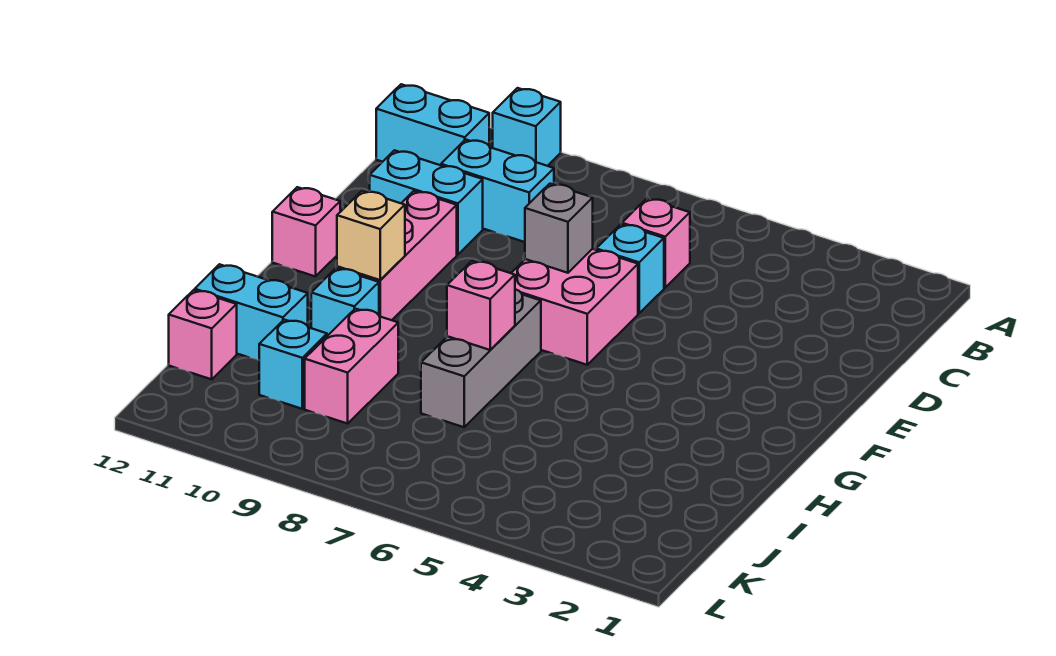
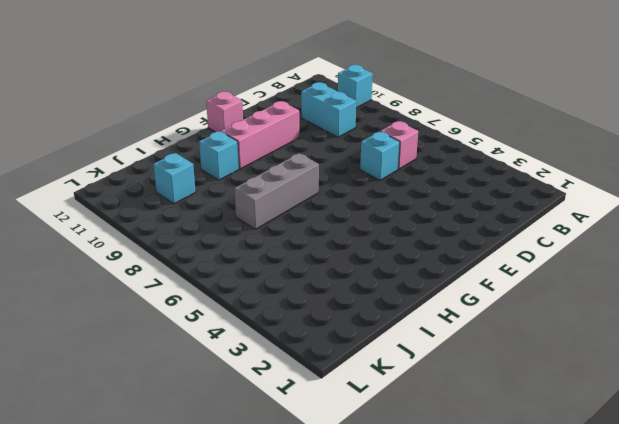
none -> cyan 1x2 brick [376,84,489,165]
none -> cyan 1x2 brick [370,150,483,254]
none -> pink 2x2 brick [511,249,638,365]

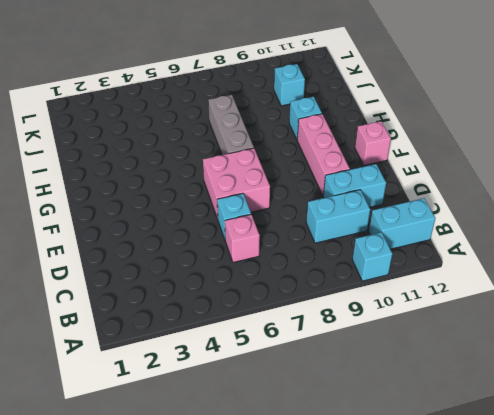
none -> pink 1x2 brick [305,309,398,424]
none -> cyan 1x2 brick [195,264,308,360]
none -> pink 1x1 brick [169,290,237,379]

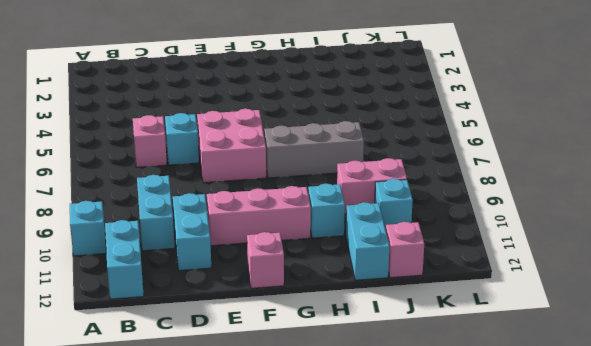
none -> grey 1x1 brick [525,184,593,273]
none -> tan 1x1 brick [337,191,405,280]
none -> pink 1x1 brick [447,261,515,350]

